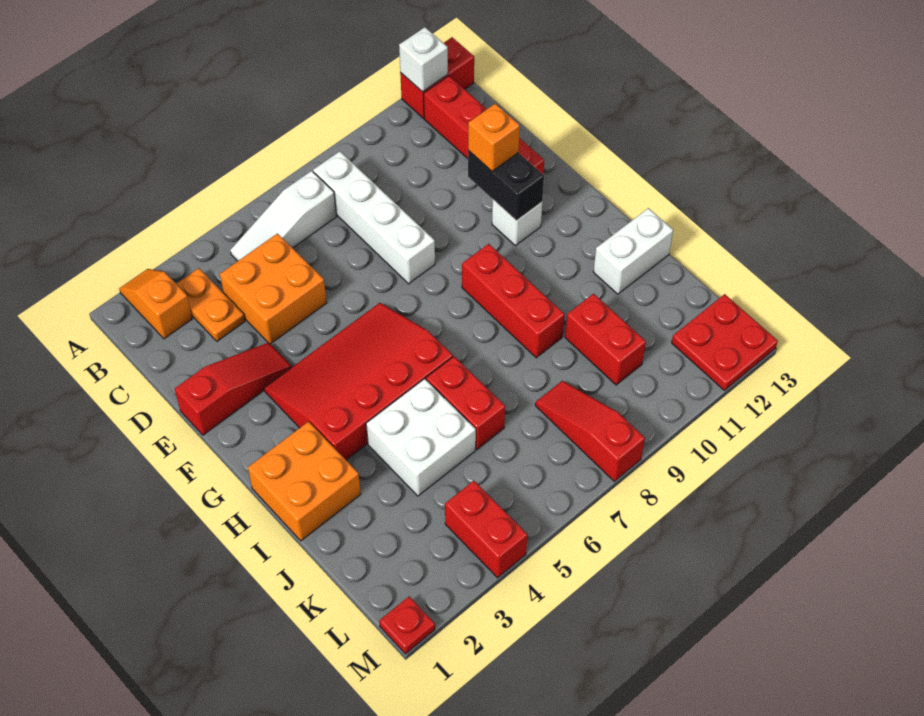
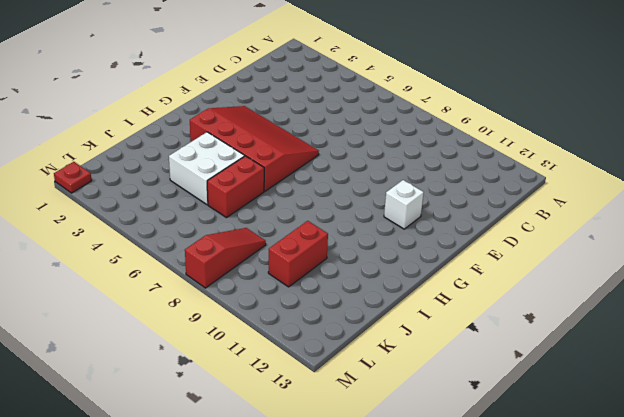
none -> orange 1x2 slope [119,269,192,339]
none -> red 1x2 brick [400,37,474,118]
none -> orange 1x2 plate [176,268,245,341]

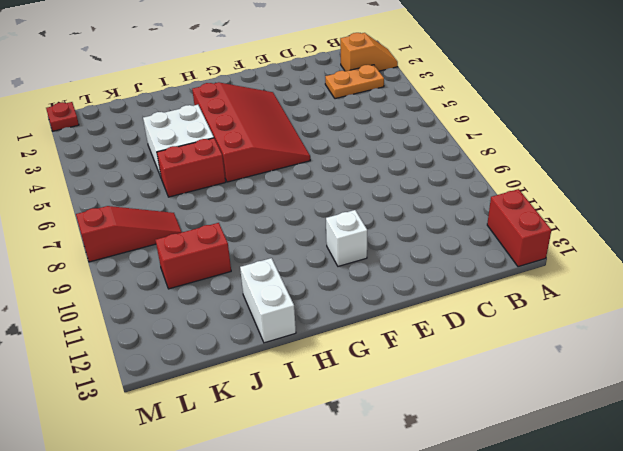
none -> white 1x3 slope [230,171,337,261]
none -> white 1x4 brick [313,151,435,284]
none -> red 1x4 brick [424,76,544,174]

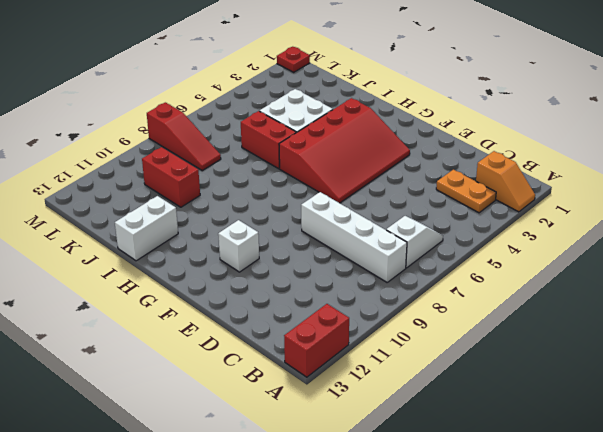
white 1x2 slope [386,216,443,268] -> white 1x3 slope [230,171,337,261]
none -> red 1x4 brick [424,76,544,174]
none -> orange 2x2 brick [220,233,327,344]
none -> red 1x3 slope [175,342,292,435]

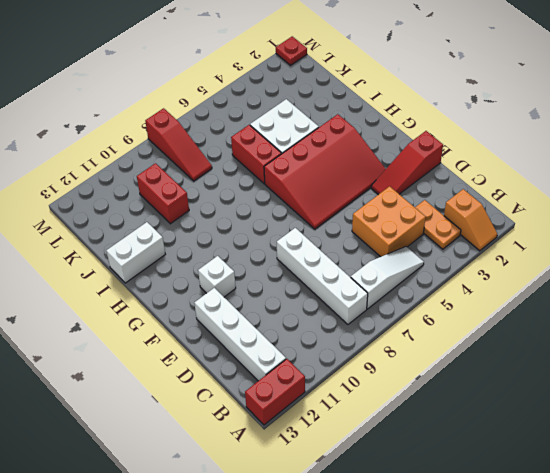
white 1x4 brick [194,288,286,381] -> red 1x4 brick [424,76,544,174]
none -> red 1x3 brick [462,244,565,358]
none -> orange 2x2 brick [248,422,361,541]
none -> red 1x2 brick [445,481,527,578]

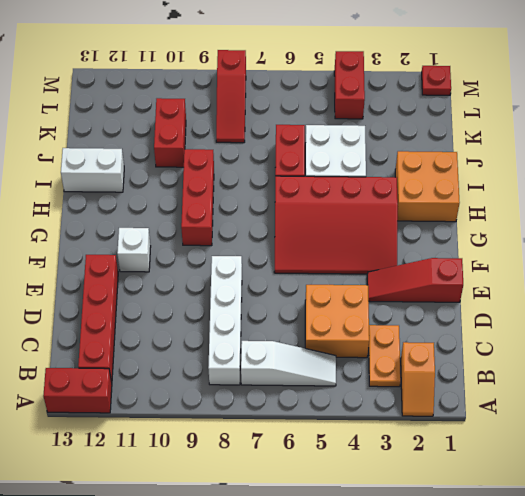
none -> red 2x2 plate [672,294,778,390]
none -> white 1x1 brick [399,27,448,92]
none -> black 1x2 brick [468,151,544,221]

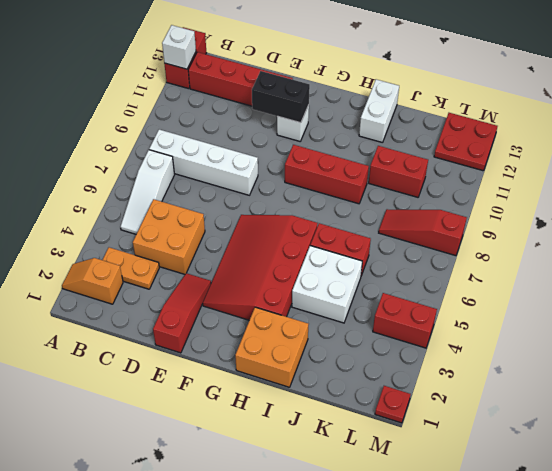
none -> orange 1x1 brick [468,103,520,171]

